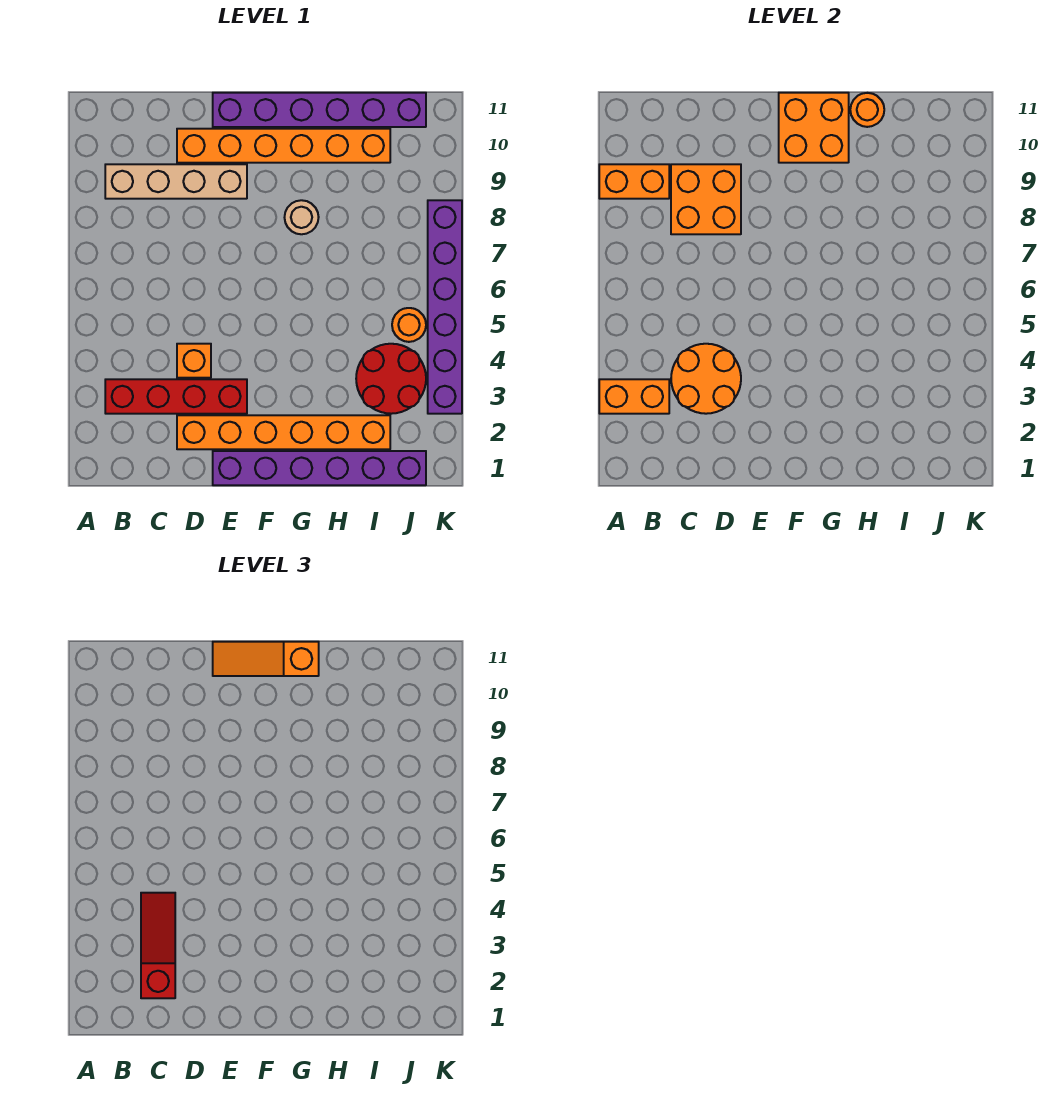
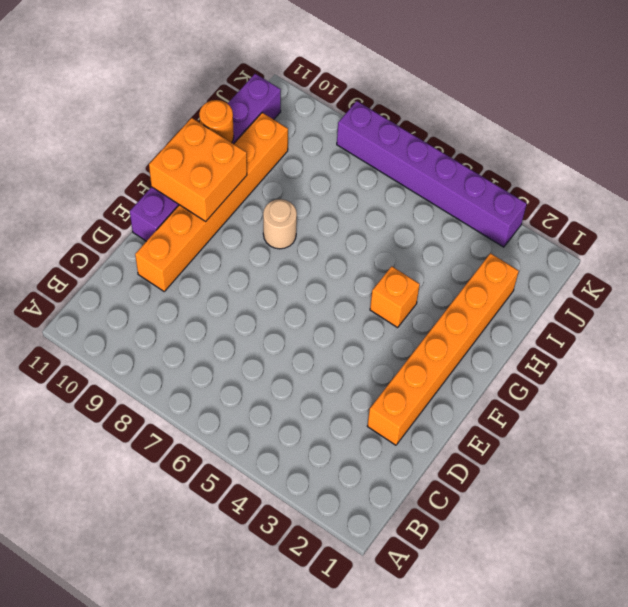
orange 1x1 brick [370,266,420,328] -> orange 1x1 brick moved to [177,344,211,378]
none -> red 1x4 brick [105,379,247,414]
none -> tan 1x4 brick [105,164,247,199]
none -> purple 1x6 brick [213,451,426,485]

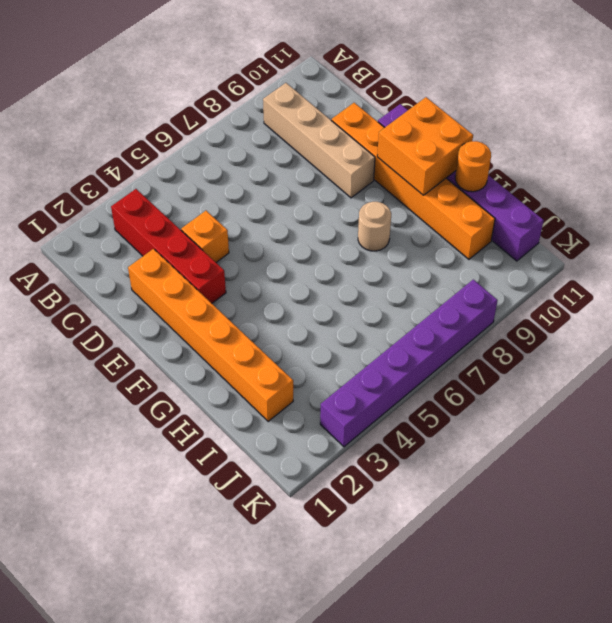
none -> purple 1x6 brick [213,451,426,485]
none -> red 2x2 round brick [356,344,426,414]
none -> orange 1x1 round brick [392,308,426,342]

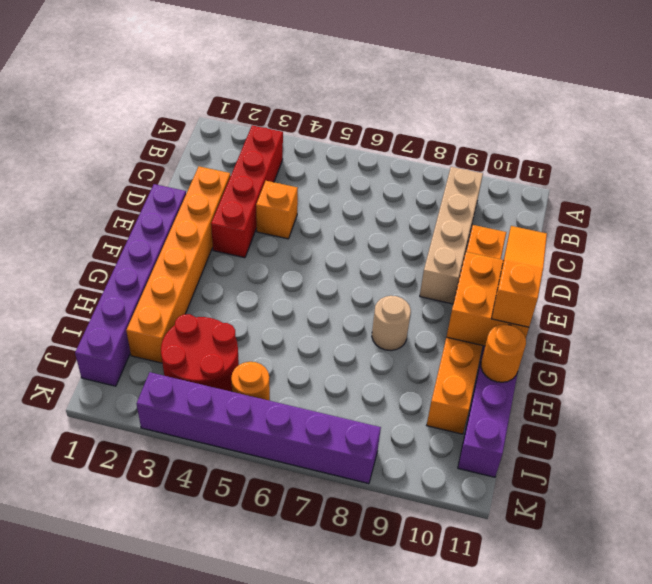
none -> orange 1x2 brick [599,379,669,414]
none -> orange 1x2 brick [599,164,669,199]
none -> orange 2x2 round brick [671,344,741,414]

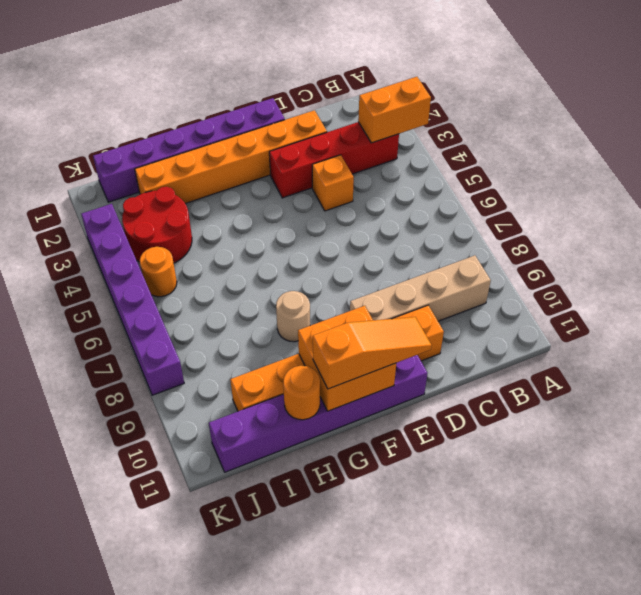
none -> orange 1x2 brick [599,164,669,199]
none -> orange 2x2 round brick [671,344,741,414]
none -> orange 2x2 brick [671,164,741,234]

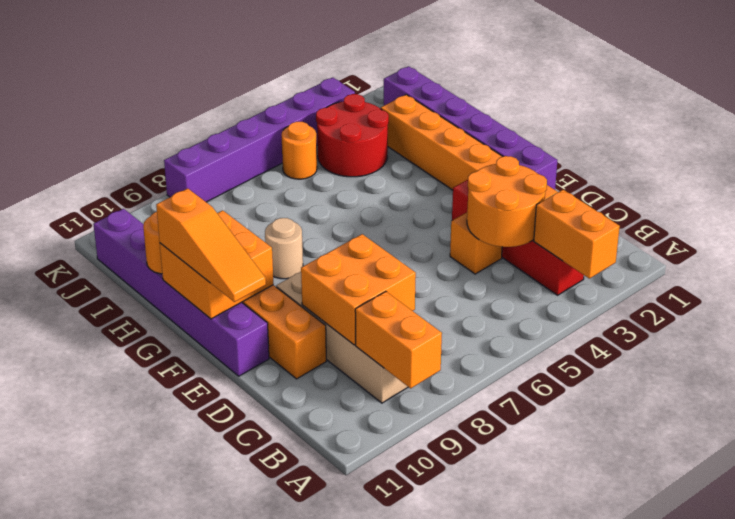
none -> red 1x3 slope [141,893,175,998]

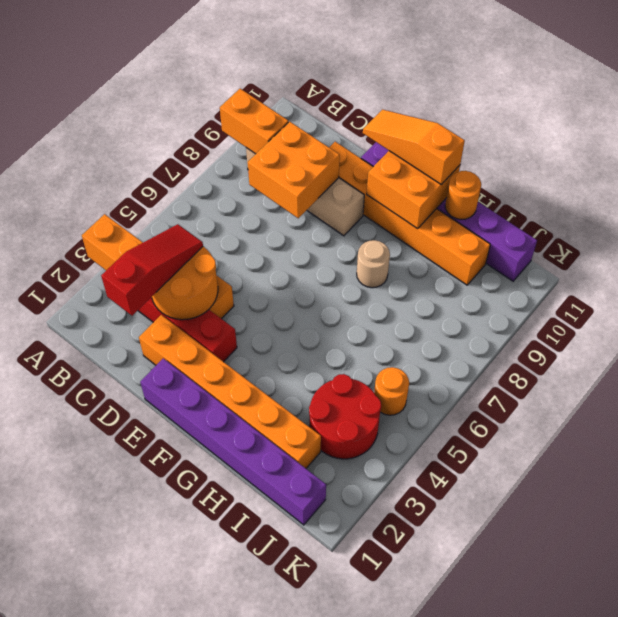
none -> purple 1x6 brick [428,200,462,414]

